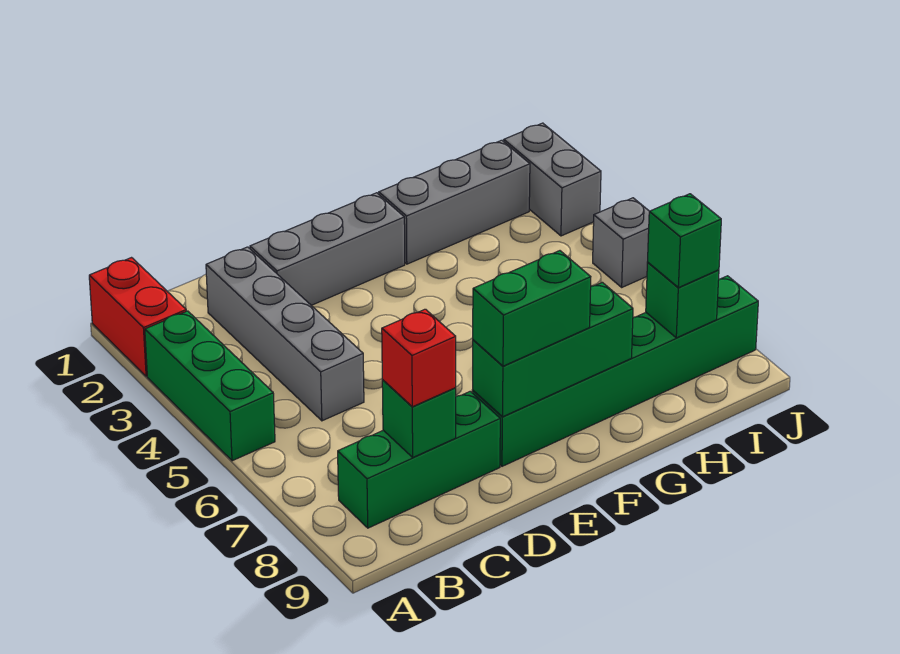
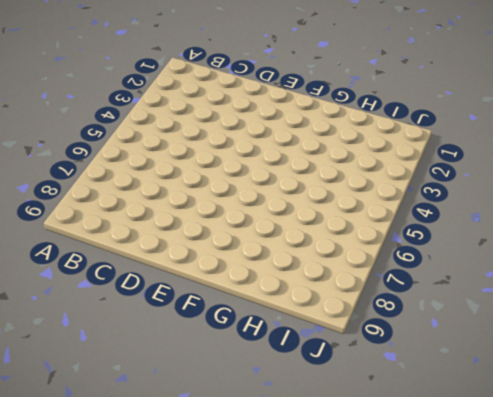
none -> red 1x2 brick [89,258,186,376]
none -> green 1x3 brick [145,311,275,461]
none -> green 1x3 brick [338,391,500,528]

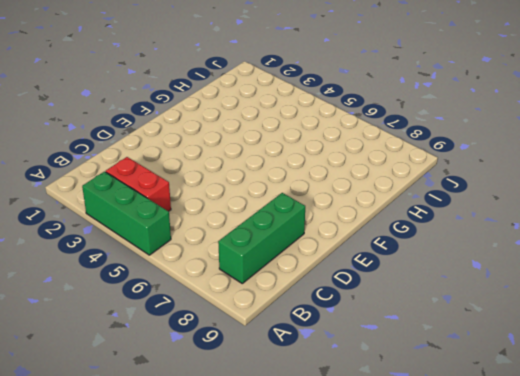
red 1x2 brick [106,157,171,211] -> red 1x2 brick moved to [89,258,186,376]
none -> grey 1x4 brick [206,247,364,421]
none -> grey 1x3 brick [250,193,405,305]
none -> green 1x6 brick [472,276,758,466]

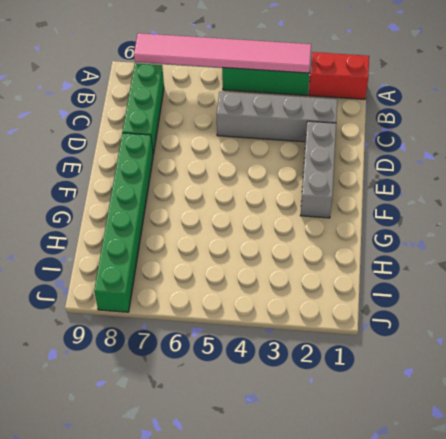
pink 1x6 tile [134,33,311,73] -> none
none -> grey 1x3 brick [379,140,530,264]
none -> grey 1x2 brick [504,123,601,236]
none -> grey 1x1 brick [593,198,649,287]

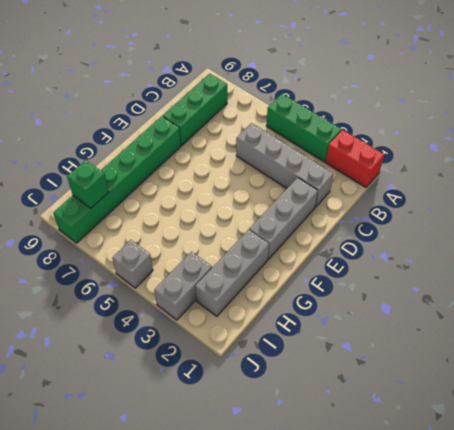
grey 1x2 brick [154,252,212,320] -> grey 1x2 brick turned to [504,123,601,236]
none -> green 1x1 brick [382,380,456,457]
none -> green 1x3 brick [473,282,633,417]
none -> red 1x1 brick [382,309,456,407]

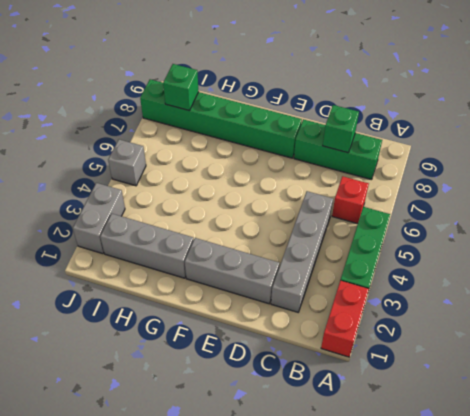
red 1x1 brick [332,176,369,224] -> red 1x1 brick moved to [382,309,456,407]
none -> green 1x3 brick [473,282,633,417]
none -> green 1x2 brick [473,251,591,366]
none -> green 1x1 brick [648,194,721,288]

